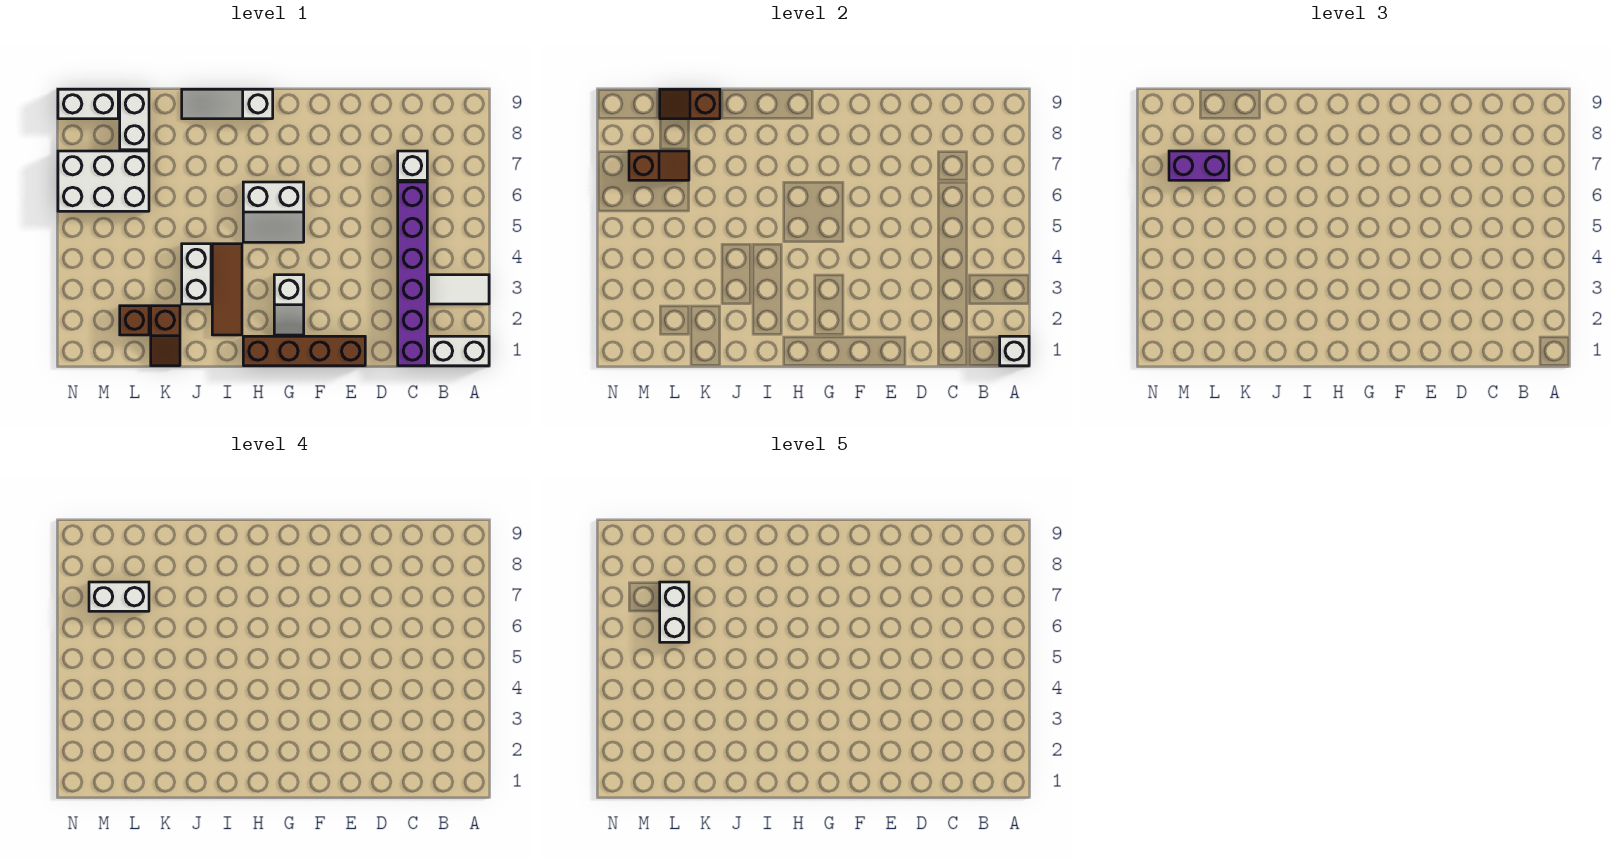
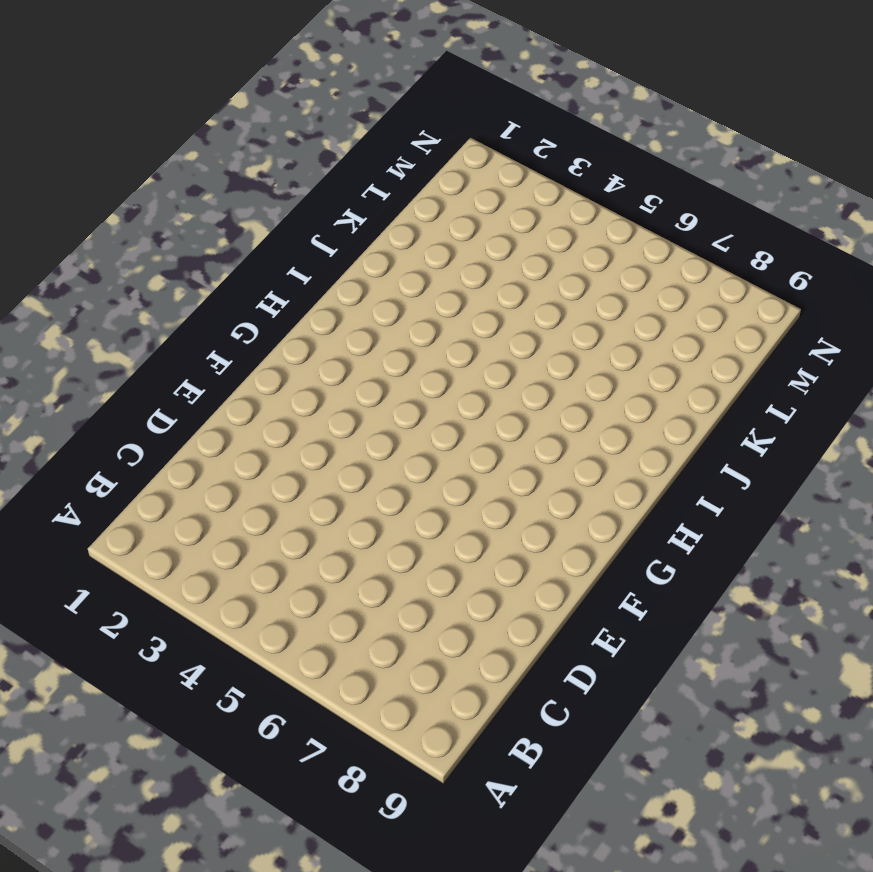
none -> white 1x2 brick [429,336,489,366]
none -> white 1x2 tile [429,275,489,304]
none -> purple 1x6 brick [398,182,427,366]

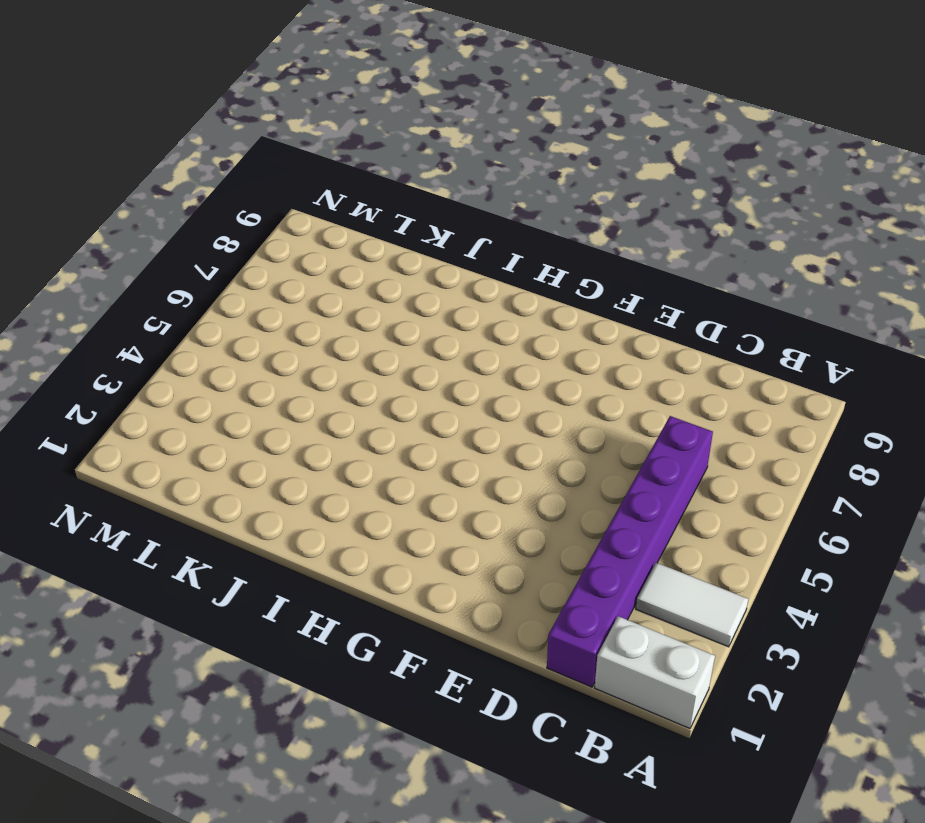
none -> white 1x1 brick [398,151,427,180]
none -> brown 1x4 brick [243,336,365,366]
none -> white 1x2 slope [274,275,304,335]

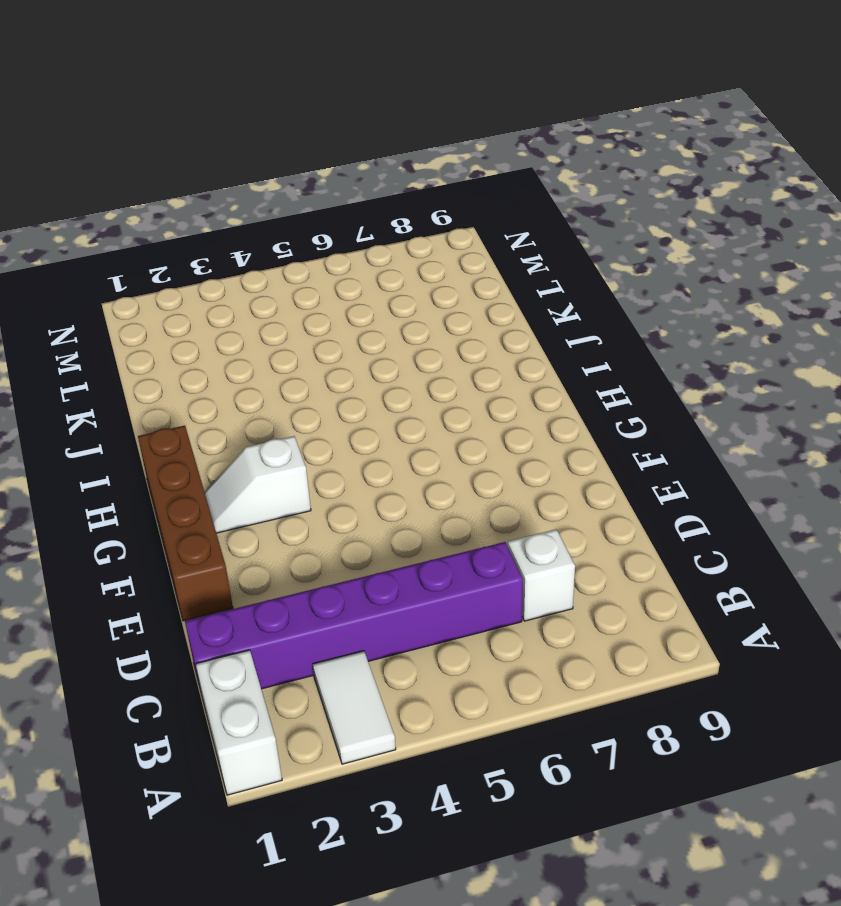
none -> white 2x2 slope [243,182,304,242]
none -> white 1x3 slope [182,89,273,119]
none -> brown 1x3 tile [212,244,242,335]

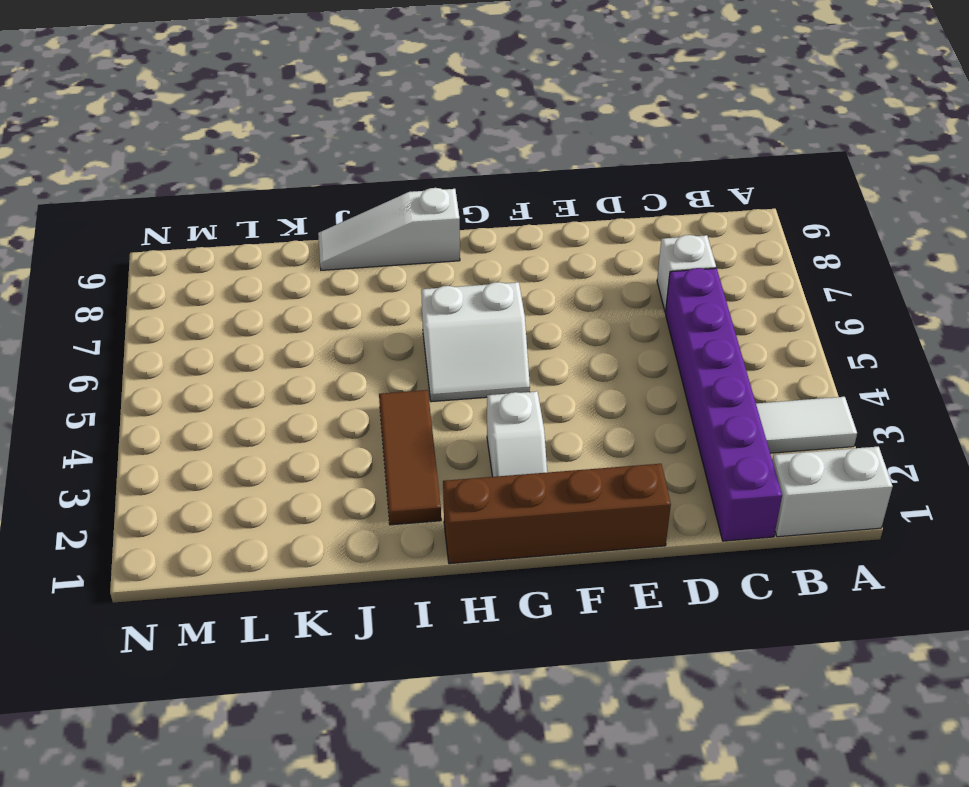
none -> white 1x2 brick [182,244,211,304]
none -> brown 1x2 slope [151,306,180,366]
none -> brown 1x1 brick [120,306,149,335]

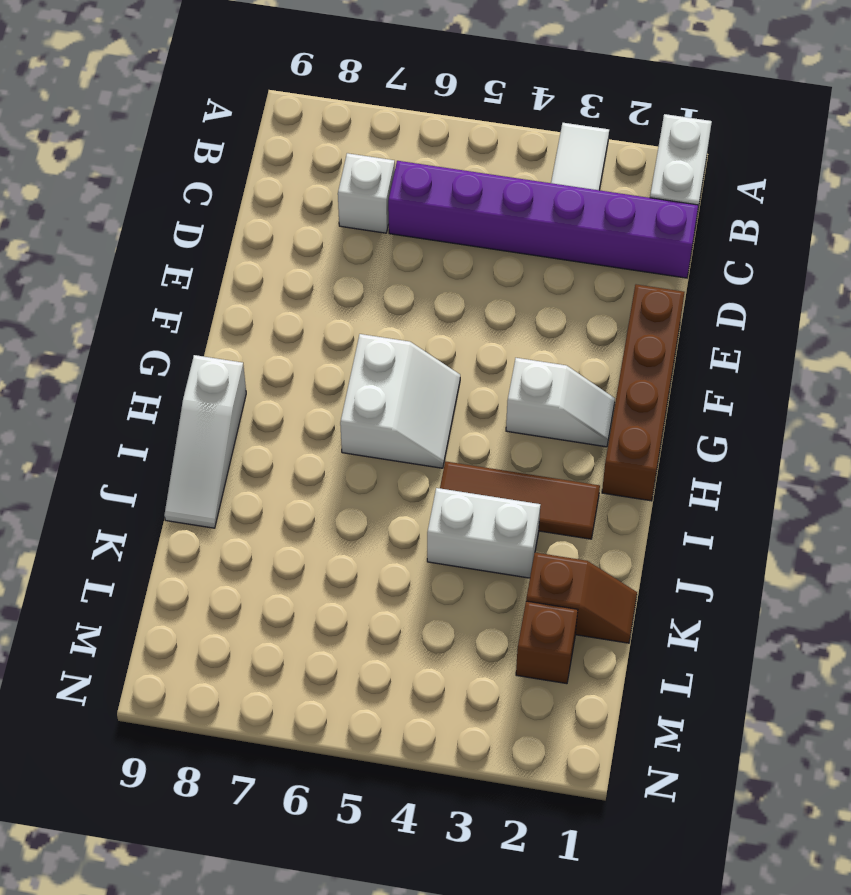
none -> white 2x3 brick [58,151,149,211]
none -> white 1x2 brick [120,89,149,150]
none -> white 1x2 brick [58,89,118,119]

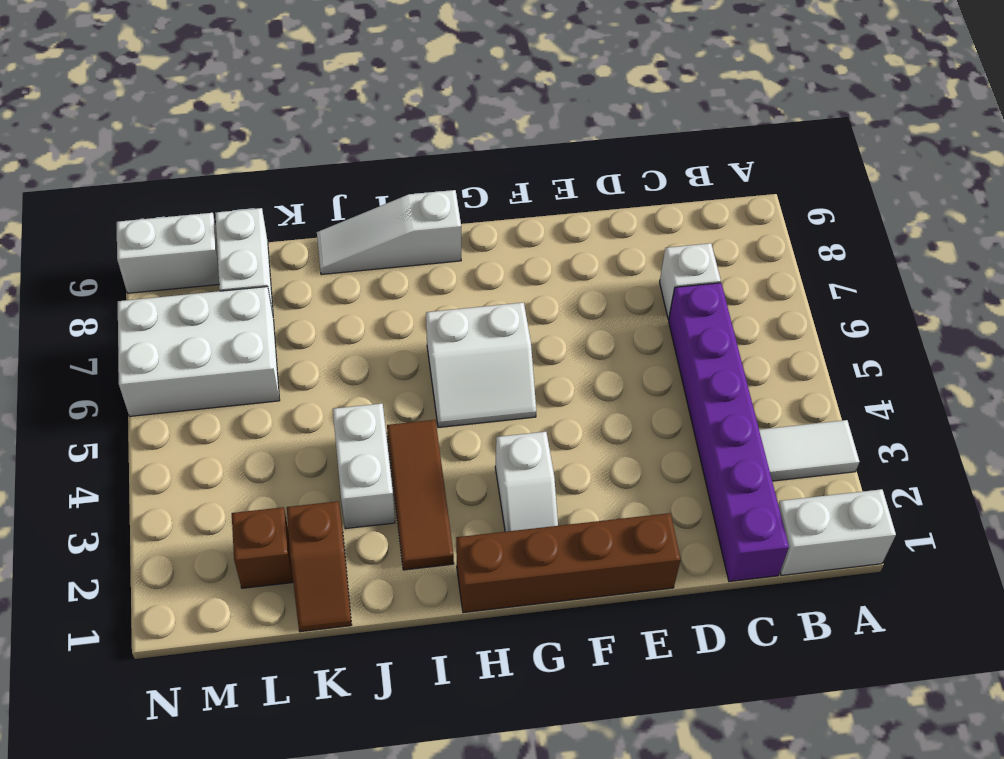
none -> white 1x1 brick [1000,336,1029,366]
none -> brown 1x2 slope [660,89,720,119]
none -> brown 1x2 slope [629,151,689,180]

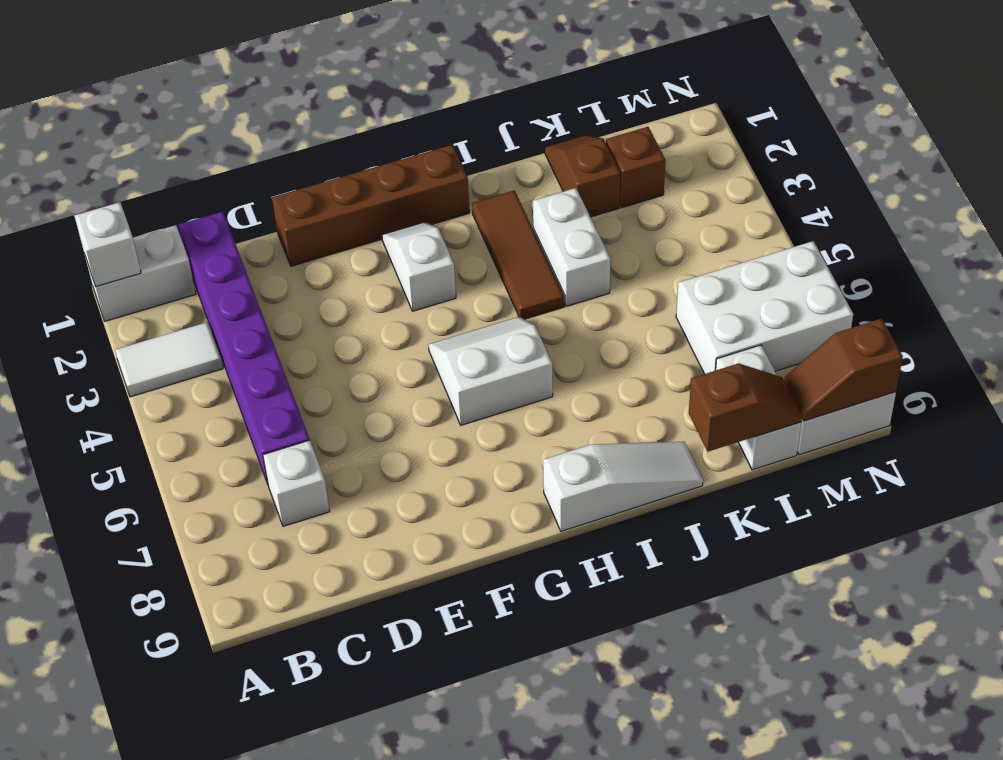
brown 1x2 slope [784,318,903,421] -> brown 1x2 slope moved to [629,151,689,180]
none -> purple 1x2 brick [1169,151,1229,180]
none -> white 1x2 brick [89,582,149,611]
none -> white 1x2 brick [660,582,689,642]

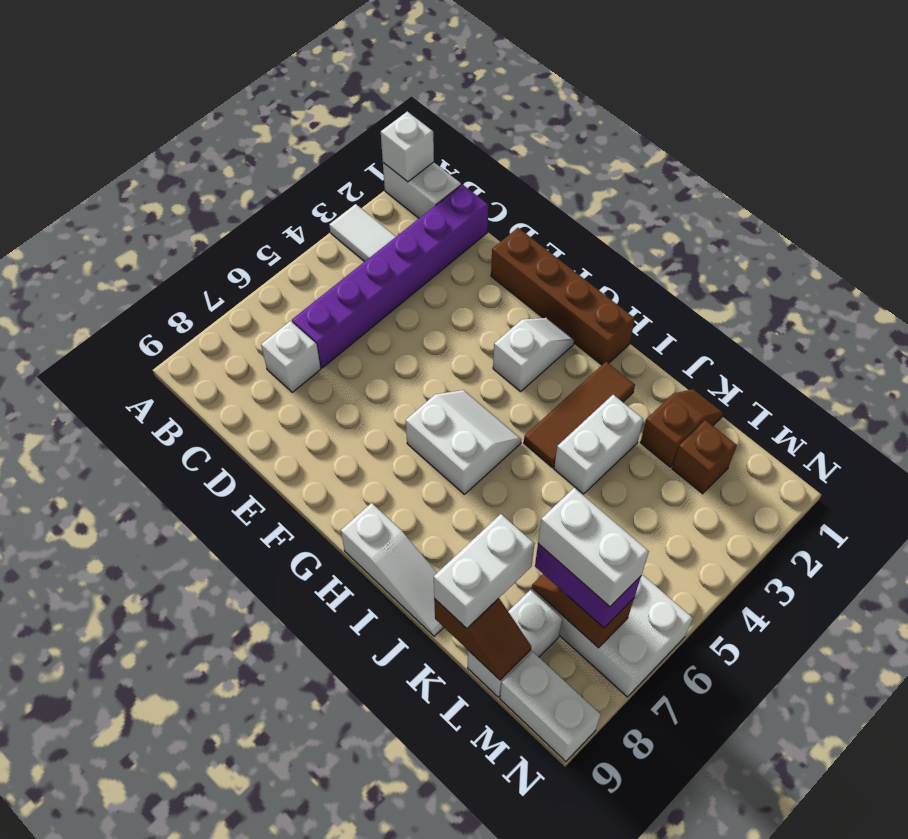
white 1x2 brick [434,514,535,628] -> white 1x2 brick moved to [660,582,689,642]

